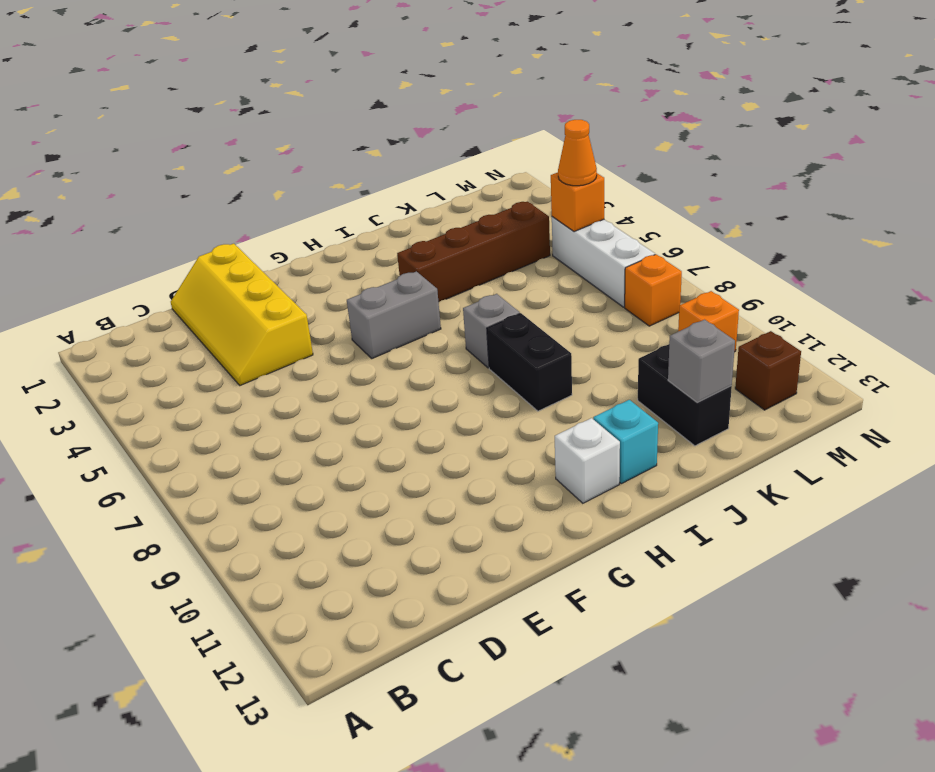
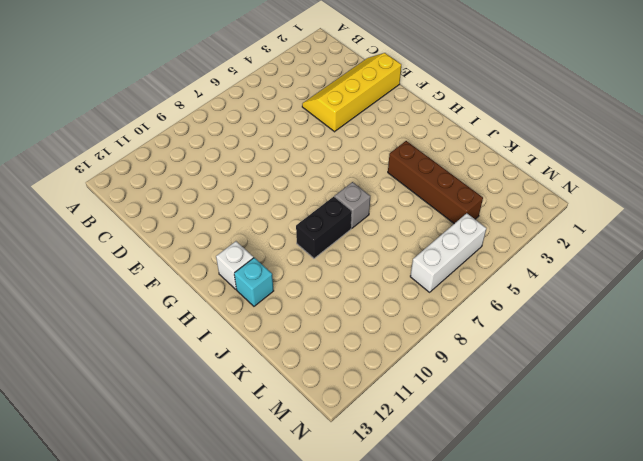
none -> grey 1x2 brick [347,271,441,358]
none -> black 1x2 brick [638,344,732,446]
none -> orange 1x1 brick [625,254,682,326]

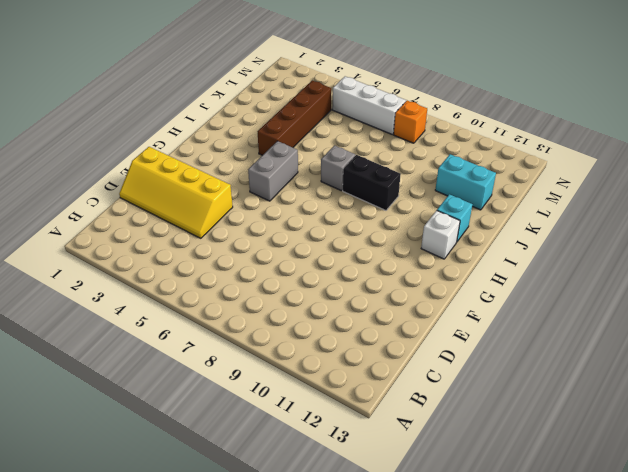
cyan 1x2 brick [435,154,496,210] -> black 1x2 brick [638,344,732,446]
none -> orange 1x1 brick [678,291,739,352]
none -> brown 1x1 brick [735,331,801,410]
none -> grey 1x1 brick [668,320,735,402]

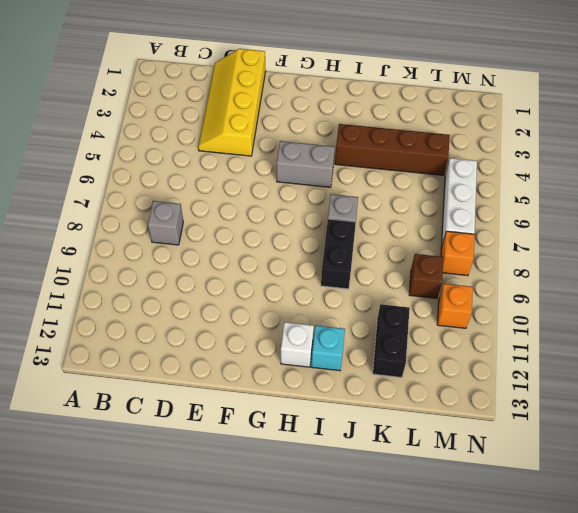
grey 1x1 brick [148,201,183,245] -> grey 1x1 brick moved to [668,320,735,402]
brown 1x1 brick [409,254,443,298] -> brown 1x1 brick moved to [735,331,801,410]
none -> orange 1x1 brick [551,172,604,232]
none -> orange 1x1 cone [558,120,597,186]

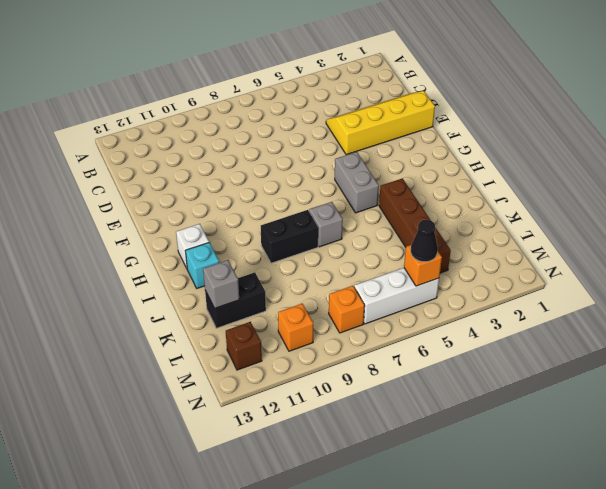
black 1x1 cone [411,219,438,262] -> orange 1x1 cone [558,120,597,186]

